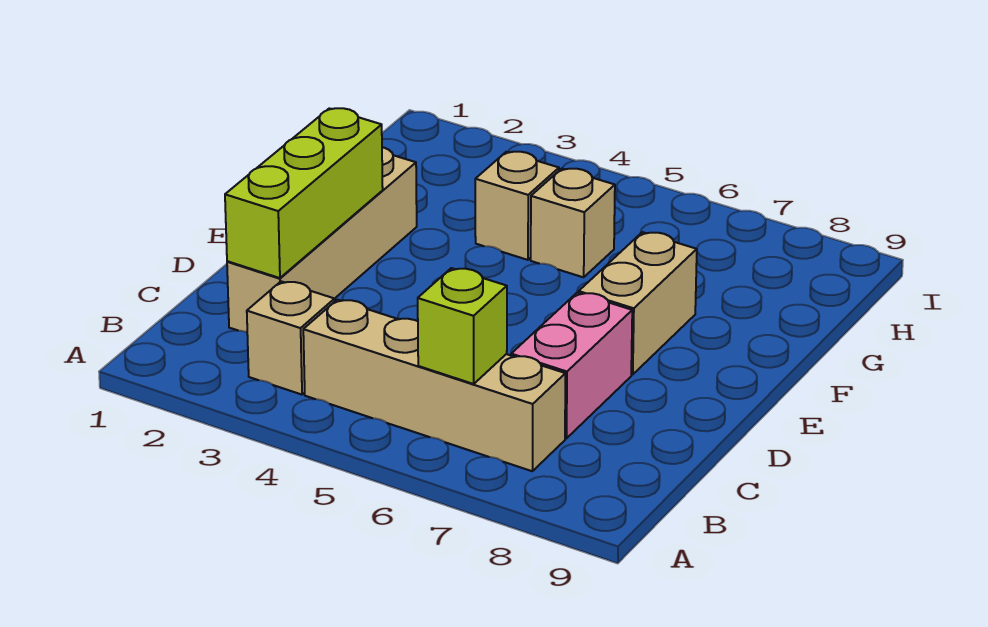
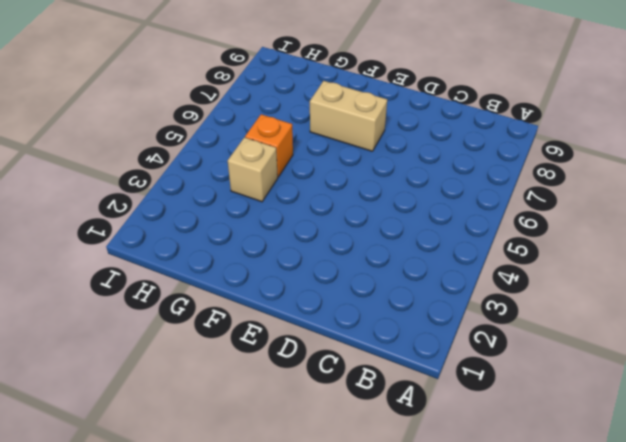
orange 1x1 brick [245,114,293,177] -> tan 1x1 brick [531,168,615,277]
none -> tan 1x1 brick [247,281,335,395]
none -> tan 1x4 brick [303,300,565,471]

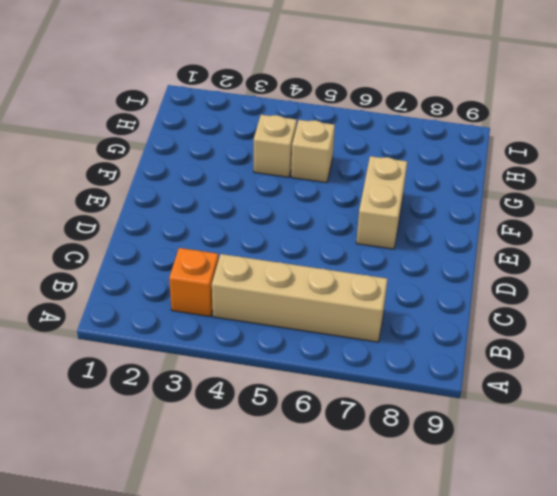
orange 1x1 brick [169,248,219,317] -> tan 1x1 brick [247,281,335,395]
none -> tan 1x4 brick [227,147,417,332]
none -> pink 1x2 brick [511,293,632,439]

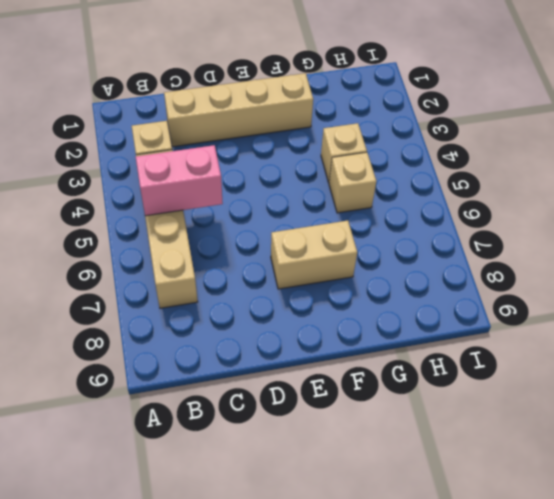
pink 1x2 brick [136,145,223,216] -> pink 1x2 brick moved to [511,293,632,439]
none -> lime 1x1 brick [418,268,507,384]
none -> lime 1x3 brick [225,108,383,278]

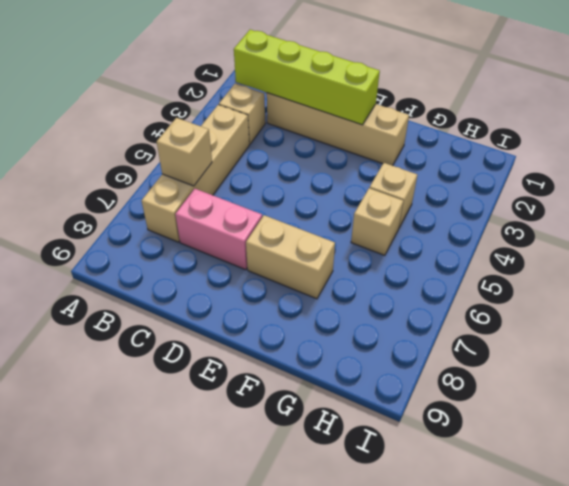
lime 1x4 brick [234,30,380,125] -> lime 1x3 brick [225,108,383,278]
tan 1x1 brick [157,118,212,186] -> lime 1x1 brick [418,268,507,384]

